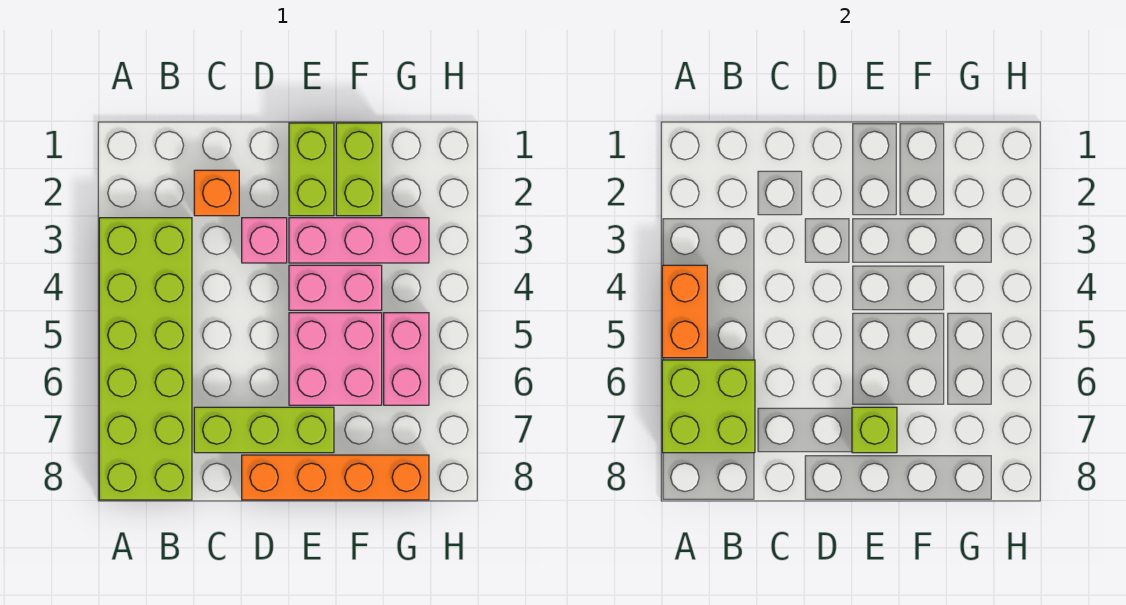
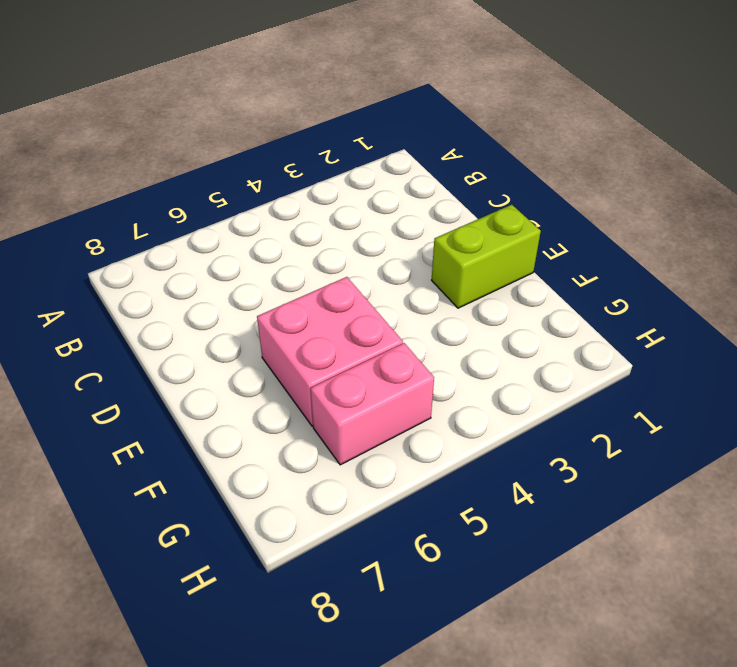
none -> lime 2x6 brick [99,218,192,500]
none -> orange 1x1 brick [194,170,239,216]
none -> lime 1x3 brick [194,407,334,453]

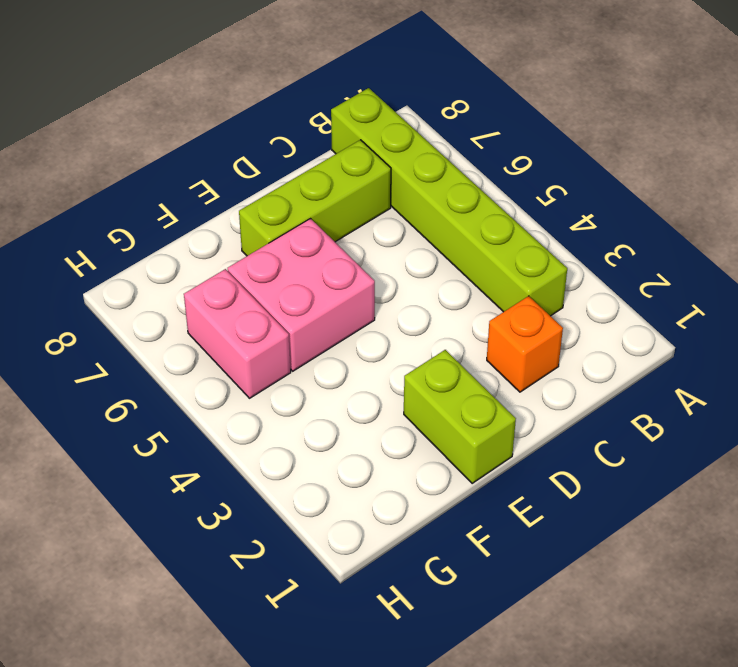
lime 1x6 brick [331,88,567,316] -> lime 2x6 brick [99,218,192,500]
none -> pink 1x1 brick [242,218,287,263]
none -> orange 1x4 brick [242,455,429,500]
none -> pink 1x3 brick [289,218,429,263]

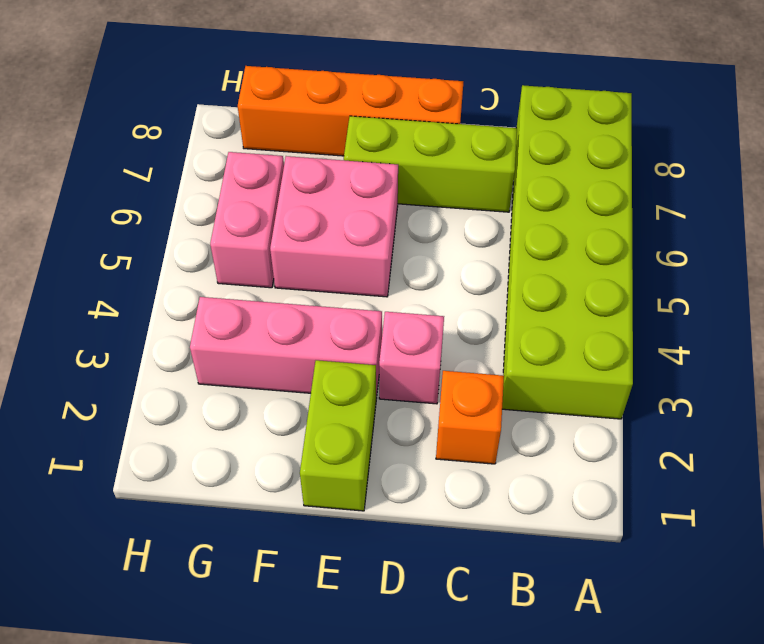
none -> pink 1x2 brick [289,265,382,310]
none -> lime 1x2 brick [336,123,382,216]
none -> orange 1x2 brick [662,265,707,358]

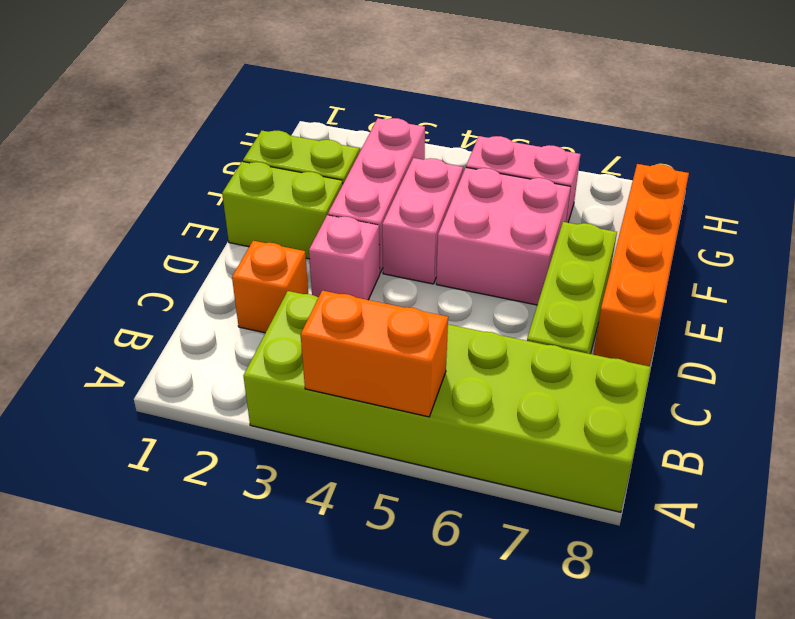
none -> lime 2x2 brick [662,360,755,453]
none -> lime 1x1 brick [852,407,897,453]

